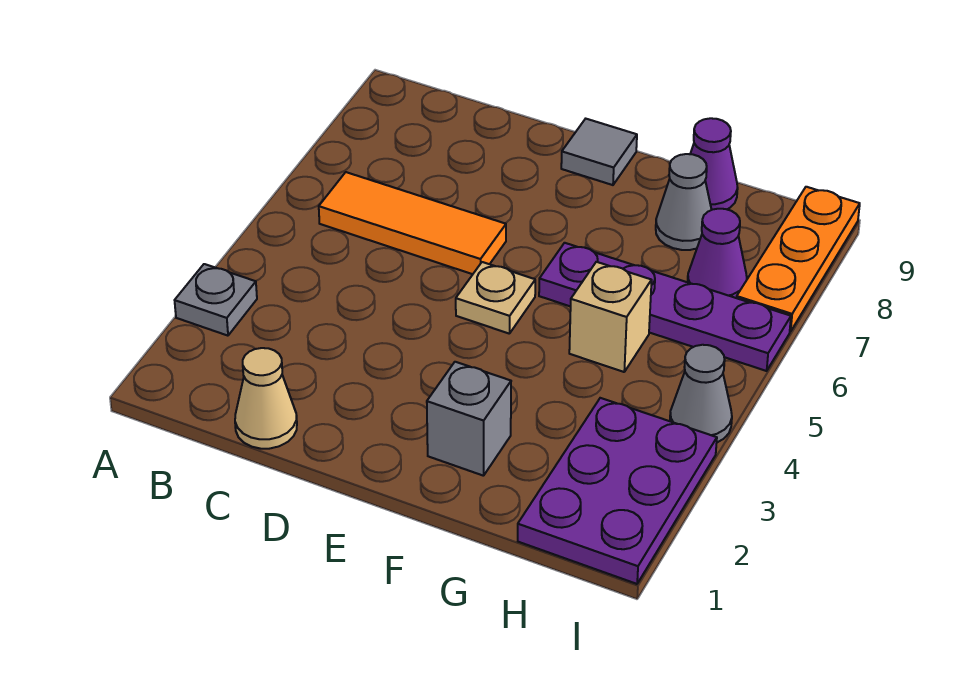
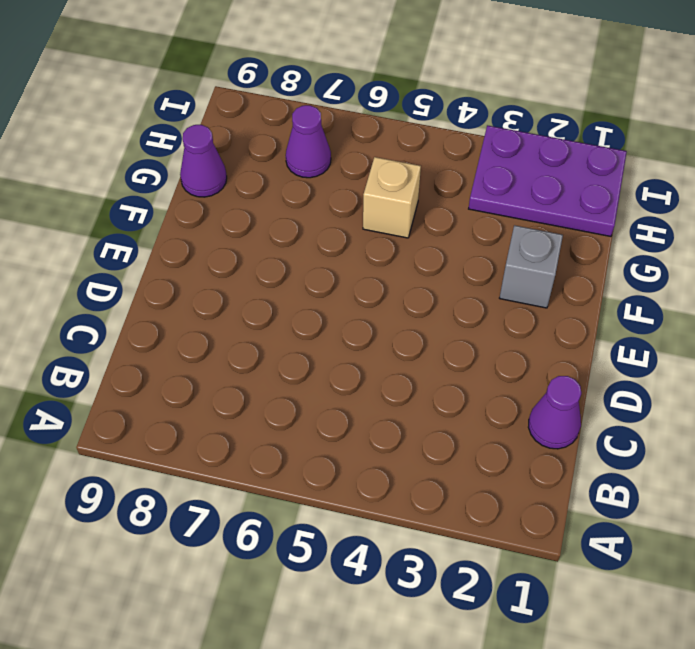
purple 1x1 cone [528,376,581,449] -> tan 1x1 cone [235,348,297,449]
none -> grey 1x1 plate [175,264,257,336]
none -> orange 1x3 tile [319,172,506,274]
none -> tan 1x1 plate [456,262,535,334]

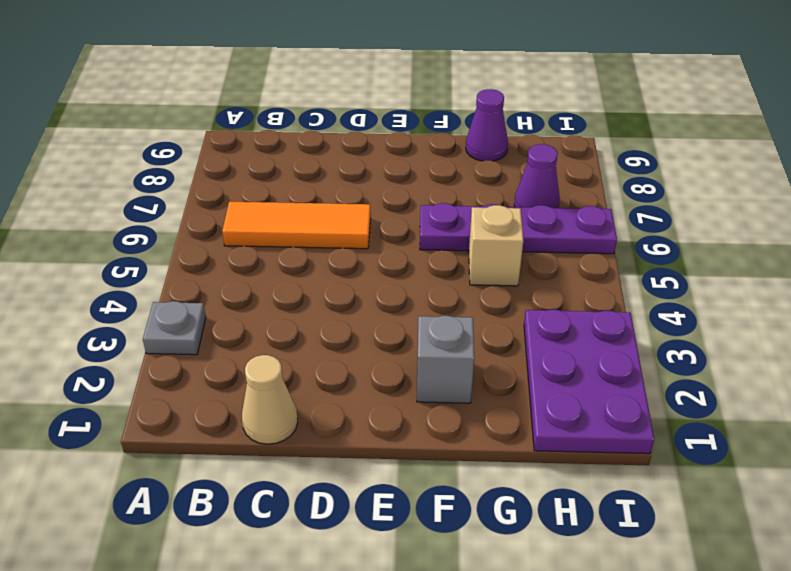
none -> tan 1x1 plate [456,262,535,334]
none -> grey 1x1 tile [561,119,637,185]
none -> grey 1x1 cone [656,154,711,250]

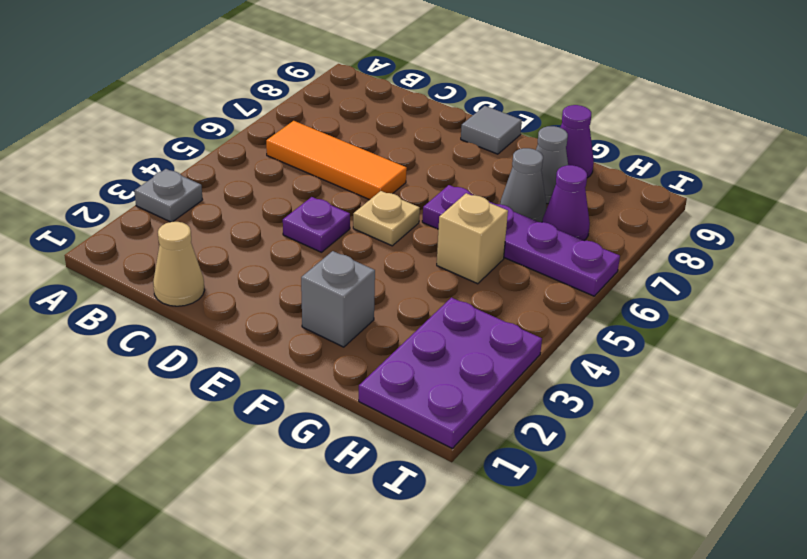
purple 1x1 plate [283,197,350,252] -> none
grey 1x1 cone [500,148,546,222] -> grey 1x1 cone moved to [670,345,732,442]
none -> orange 1x3 plate [737,187,860,332]

